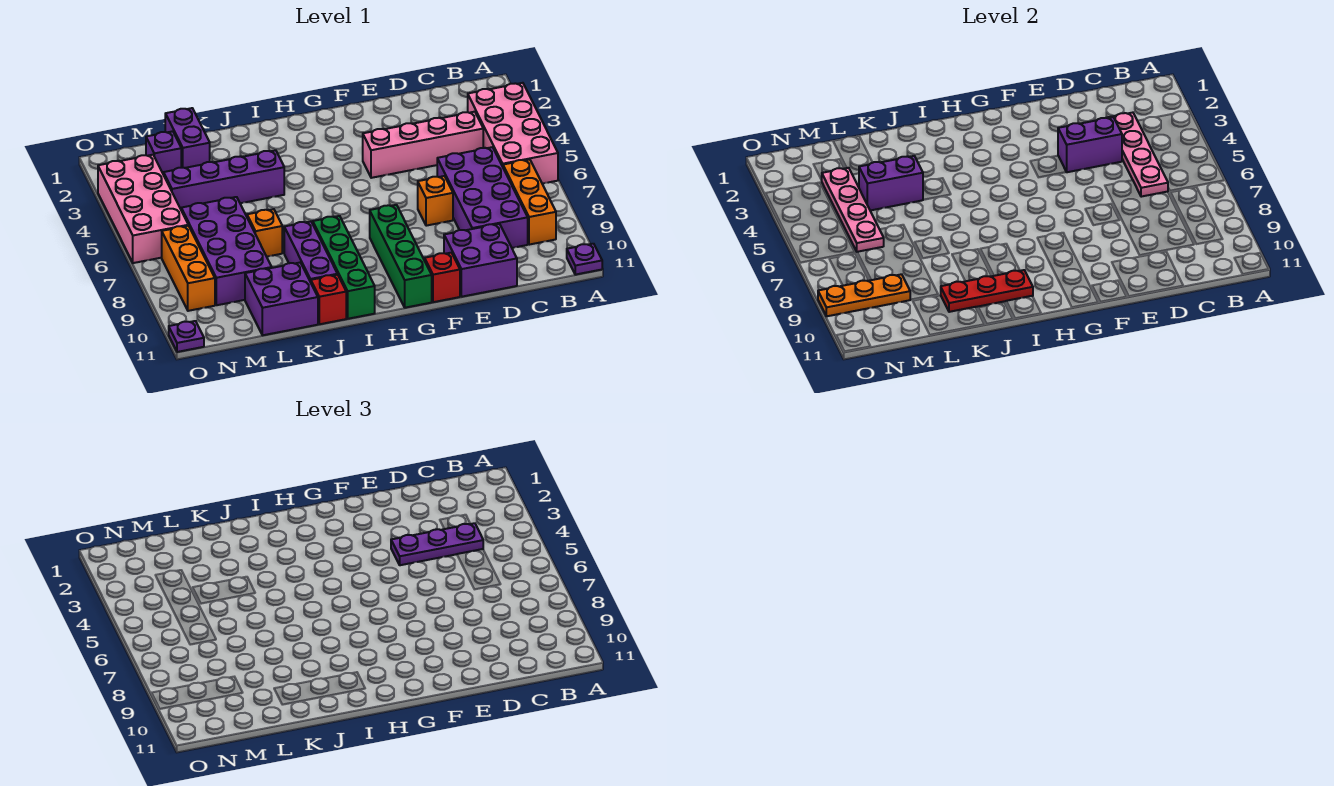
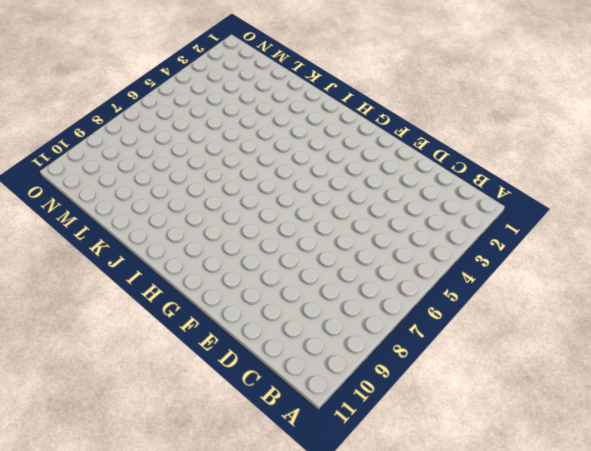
none -> pink 2x4 brick [468,83,558,184]
none -> purple 1x1 plate [567,244,602,275]
none -> orange 1x3 brick [503,159,556,245]

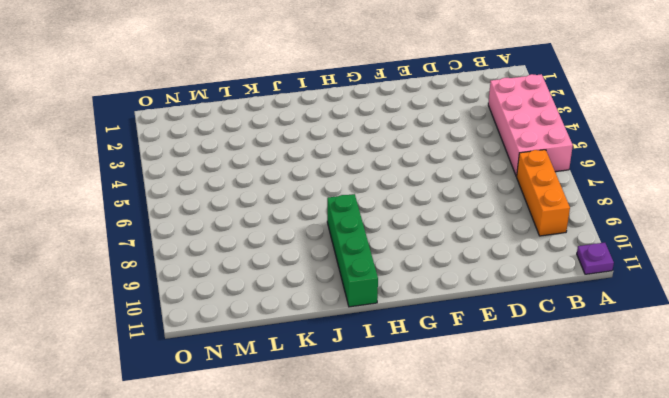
none -> pink 1x4 brick [363,112,483,178]
none -> purple 2x4 brick [437,147,528,248]
none -> purple 2x2 brick [444,224,517,297]

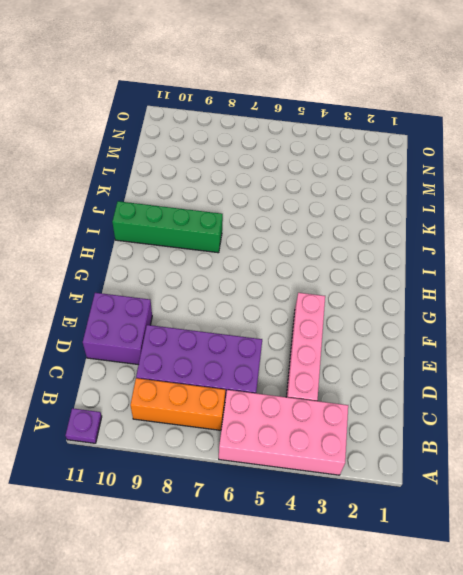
none -> orange 1x1 brick [418,176,453,226]
none -> red 1x1 brick [425,253,460,302]
none -> green 1x4 brick [370,205,432,308]

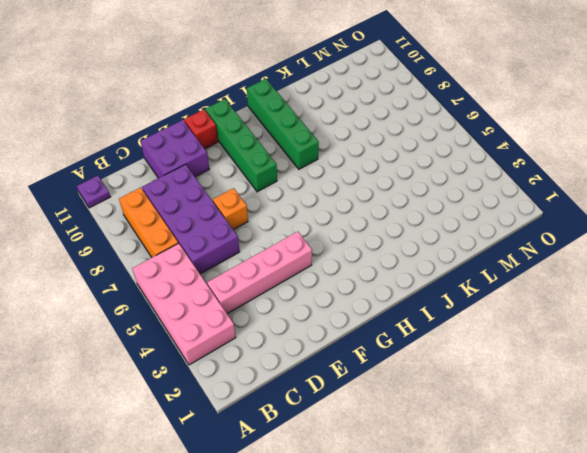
none -> purple 1x4 brick [164,150,284,209]
none -> purple 1x3 brick [284,221,337,282]
none -> red 1x1 brick [311,275,346,324]

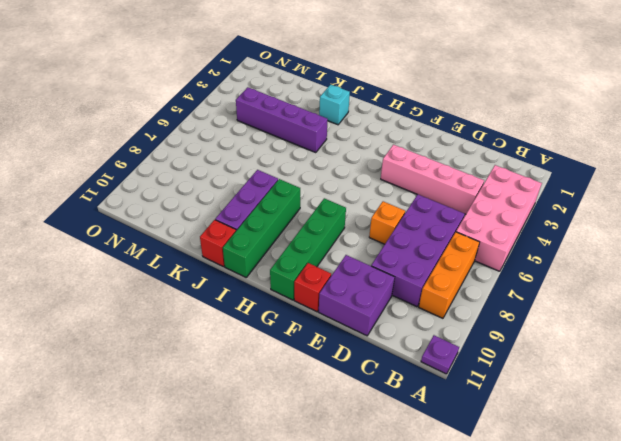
cyan 1x1 brick [319,84,350,125] -> none
none -> orange 1x1 brick [247,209,282,257]
none -> purple 2x2 brick [245,263,318,335]
none -> purple 1x2 brick [165,108,210,168]

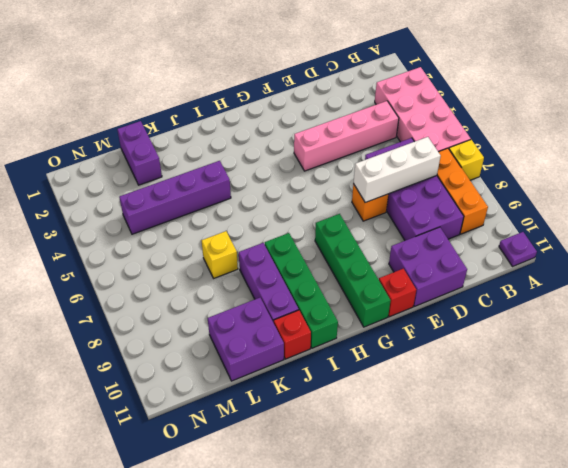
yellow 1x1 brick [449,140,484,180] -> none
white 1x3 brick [353,137,441,202] -> none
yellow 1x1 brick [202,231,238,278] -> orange 1x1 brick [247,209,282,257]
none -> purple 2x4 brick [181,197,272,305]
none -> purple 1x1 brick [146,131,181,175]
none -> pink 2x4 brick [98,155,188,263]

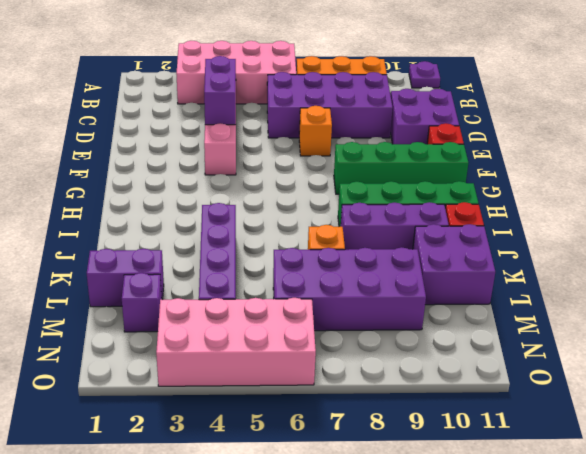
none -> orange 1x3 brick [162,226,215,311]
none -> purple 1x1 plate [169,321,204,352]
none -> pink 1x4 plate [1107,113,1168,197]

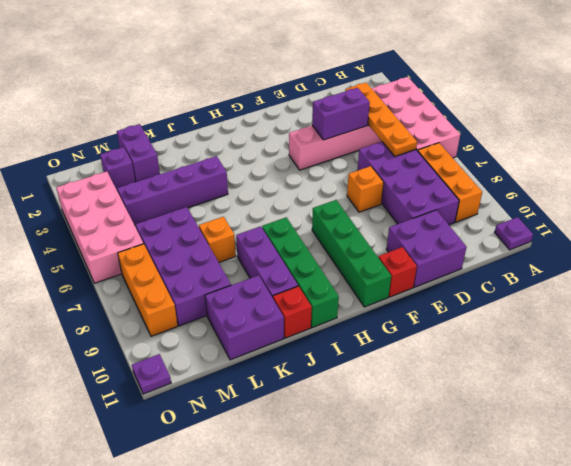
orange 1x4 plate [345,83,417,156] -> pink 1x4 plate [1107,113,1168,197]
none -> red 1x3 plate [941,270,1033,312]
none -> purple 1x2 brick [859,156,923,211]
none -> pink 1x4 plate [822,168,884,252]

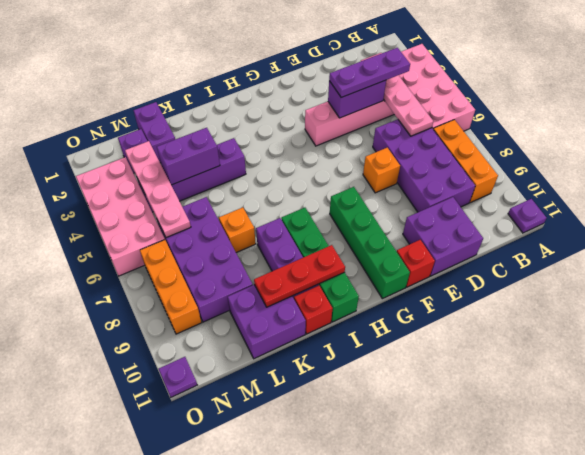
none -> orange 1x3 plate [818,274,910,316]

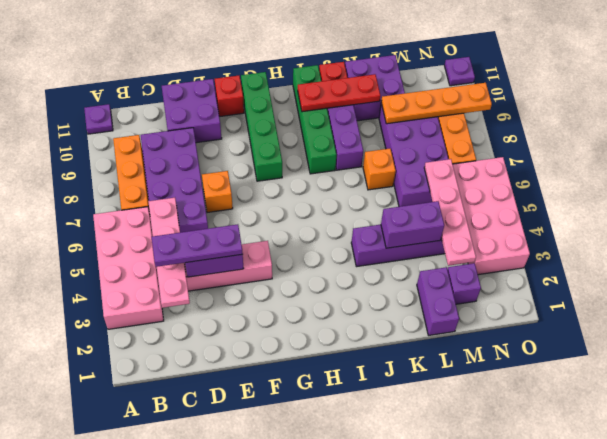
orange 1x4 plate [381,83,492,124] -> orange 1x3 plate [818,274,910,316]

